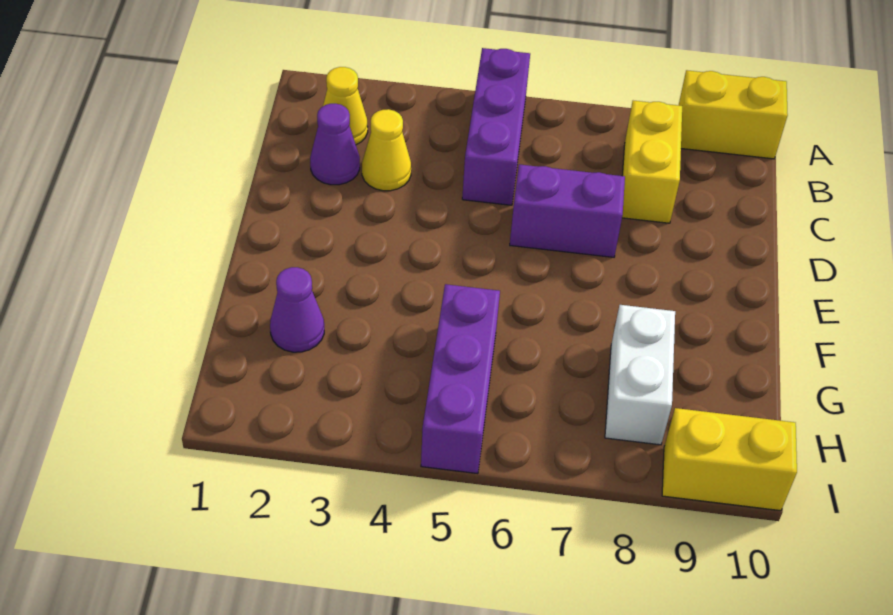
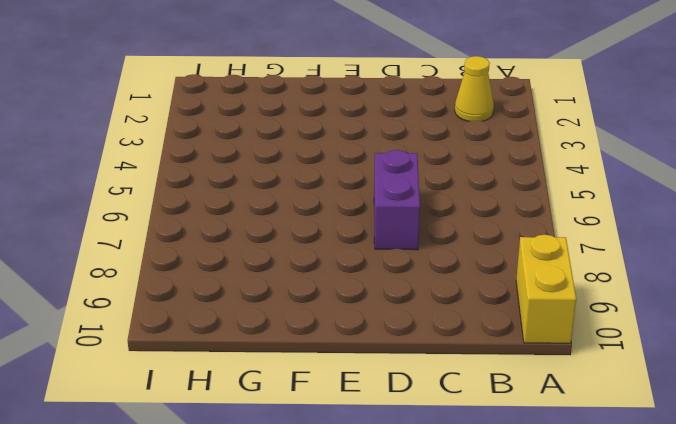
none -> purple 1x3 brick [462,48,530,205]
none -> yellow 1x2 brick [622,101,682,223]

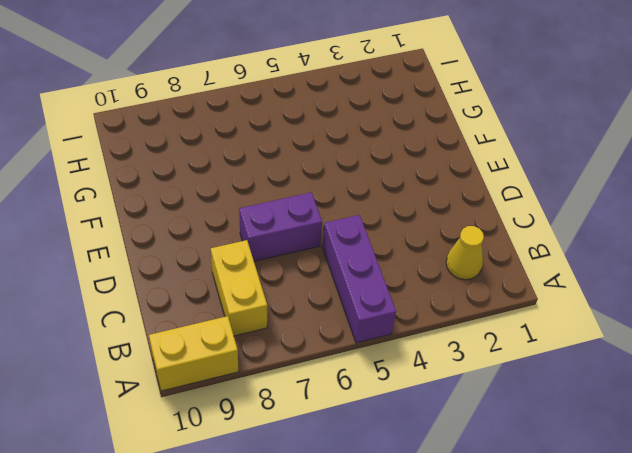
none -> purple 1x1 cone [310,104,360,185]
none -> yellow 1x1 cone [362,109,411,191]

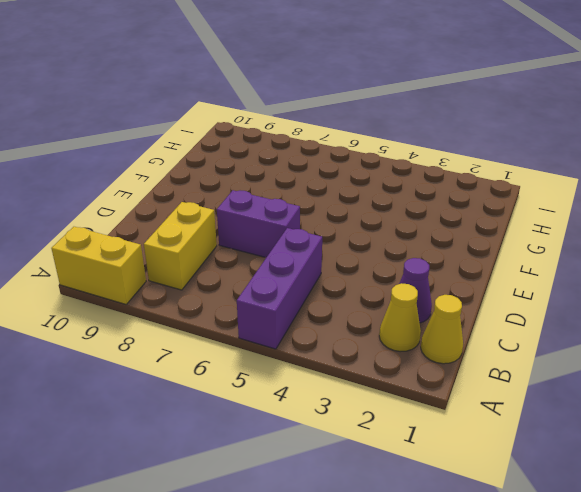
yellow 1x1 cone [421,295,463,364] -> yellow 1x1 cone moved to [362,109,411,191]
none -> purple 1x1 cone [270,267,324,352]
none -> purple 1x3 brick [421,284,500,474]

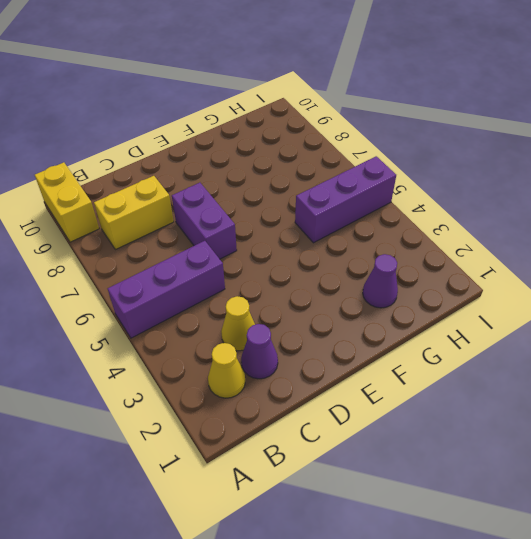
none -> white 1x2 brick [605,305,675,445]
none -> yellow 1x2 brick [662,408,797,511]

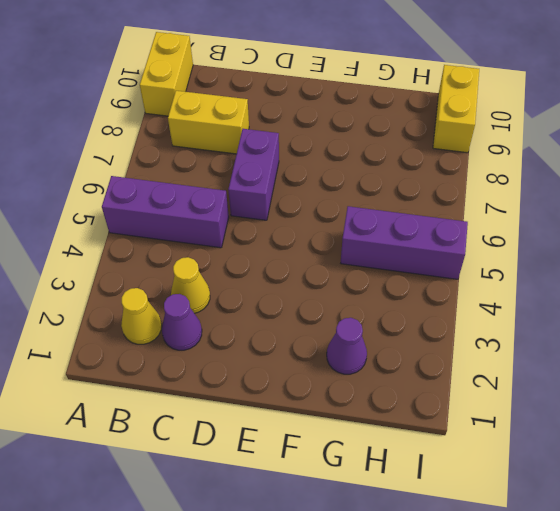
none -> white 1x2 brick [605,305,675,445]

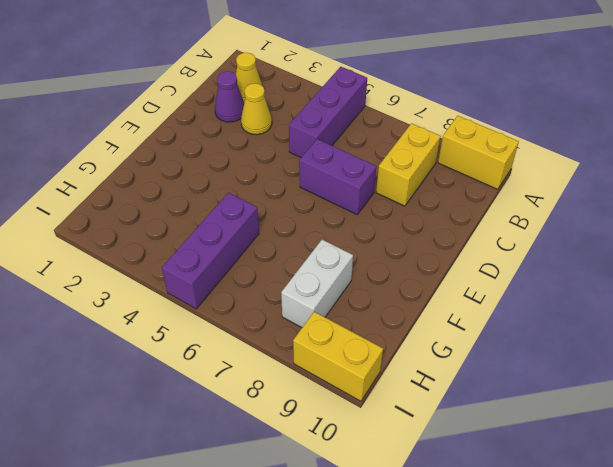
none -> purple 1x1 cone [270,267,324,352]

